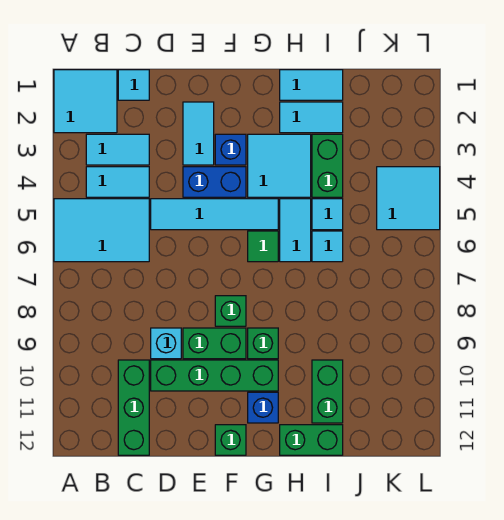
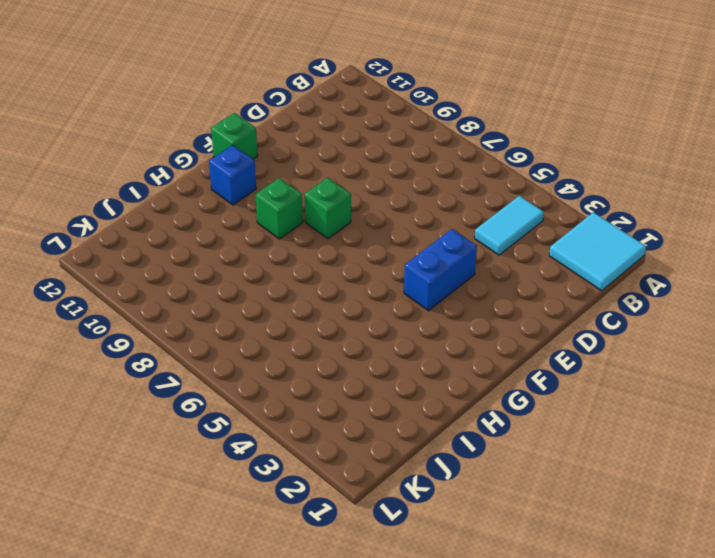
none -> cyan 2x3 tile [54,199,149,262]
none -> cyan 1x2 tile [86,134,149,165]
none -> cyan 1x1 tile [118,70,149,100]

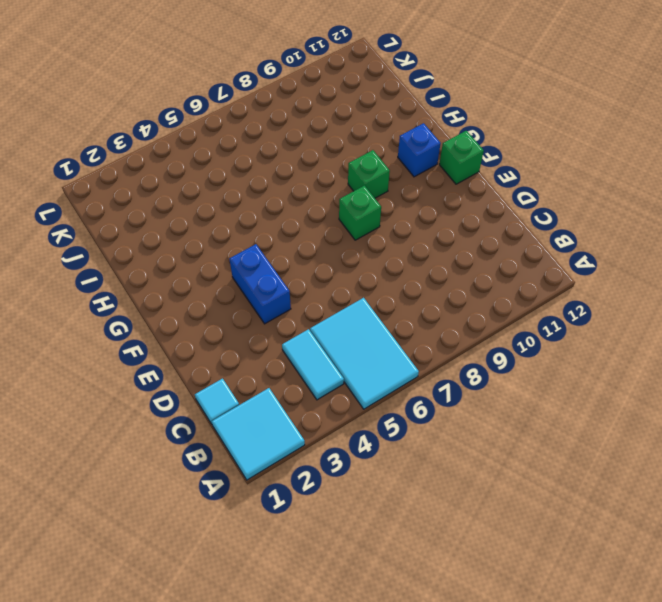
none -> cyan 1x2 tile [86,134,149,165]
none -> green 1x3 brick [118,360,149,455]
none -> cyan 1x4 tile [151,199,278,230]

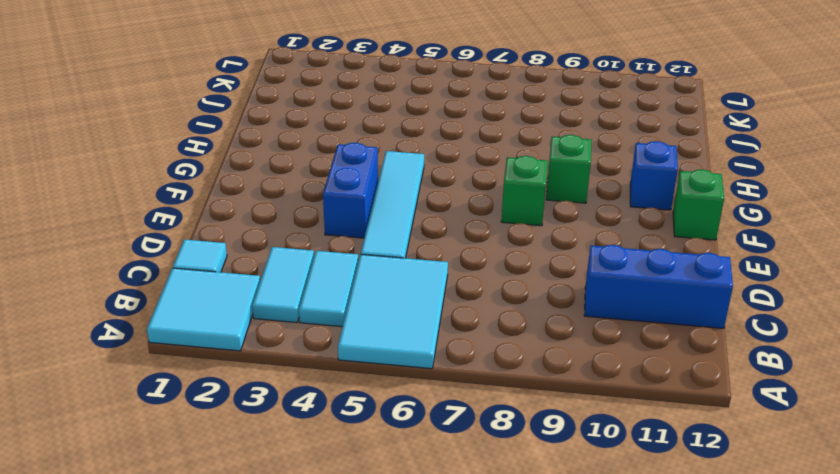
blue 1x3 brick [584,245,733,328] -> green 1x3 brick [118,360,149,455]
none -> cyan 1x1 brick [151,328,181,359]
none -> green 1x4 brick [151,360,278,391]
none -> cyan 1x2 tile [183,102,214,165]

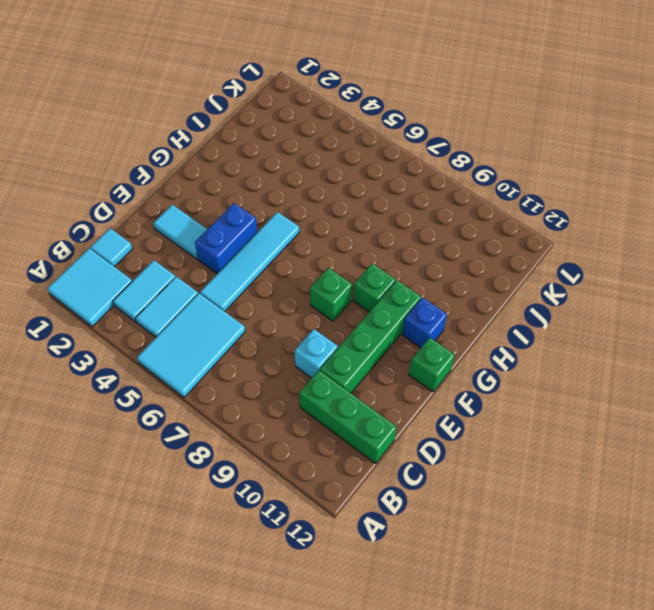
none -> green 1x2 brick [183,328,246,359]
none -> blue 1x1 brick [215,134,246,165]
none -> cyan 2x2 tile [248,134,311,197]

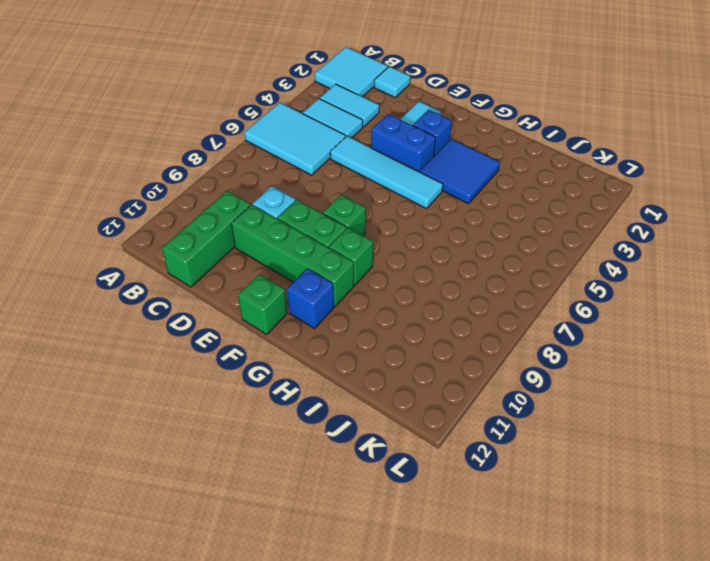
blue 2x2 tile [420,139,500,204] -> cyan 2x2 tile [248,134,311,197]
none -> green 1x1 tile [248,231,278,262]
none -> cyan 1x2 tile [280,70,343,100]
none -> cyan 1x2 tile [280,102,343,133]

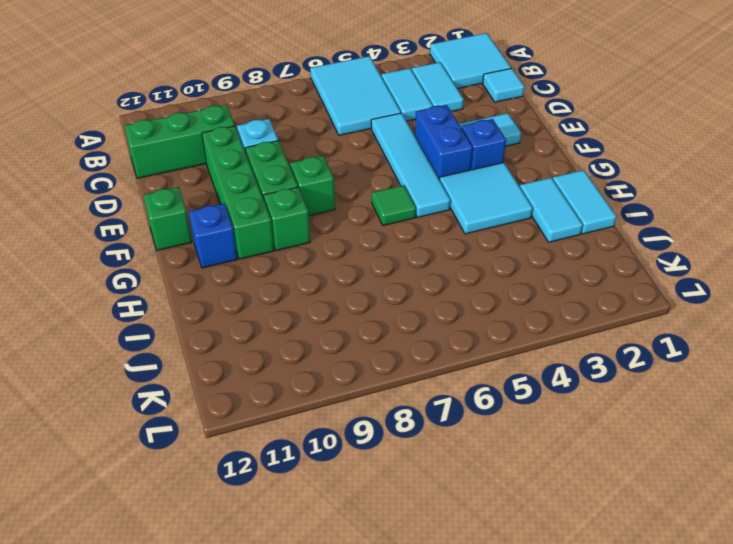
none -> cyan 1x2 tile [280,199,311,262]
none -> green 1x2 brick [280,425,343,455]
none -> green 1x2 brick [312,134,343,197]

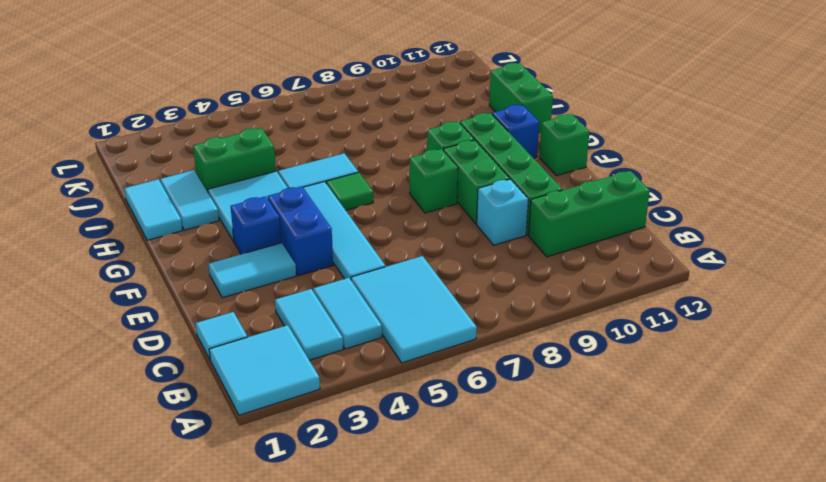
none -> cyan 1x1 tile [312,199,343,230]
none -> cyan 1x1 tile [312,231,343,262]
none -> green 1x2 brick [312,360,343,423]

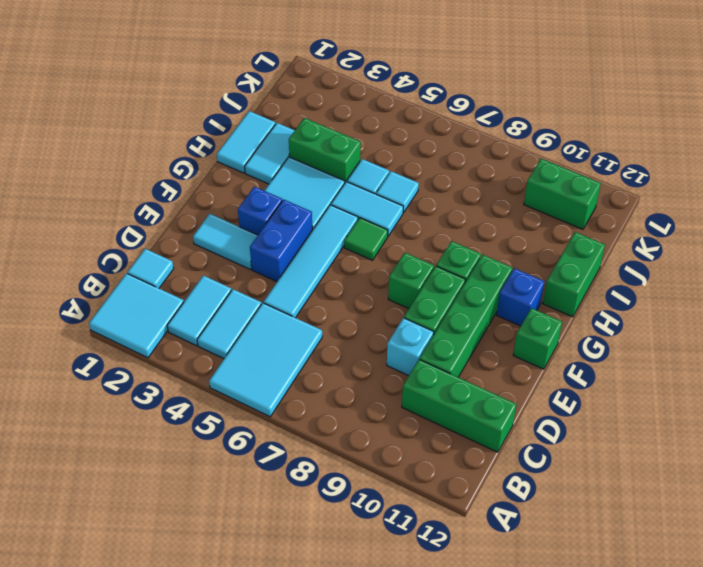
green 1x2 brick [524,159,601,229] -> green 1x2 brick moved to [312,360,343,423]
none -> cyan 2x2 tile [377,167,440,230]

